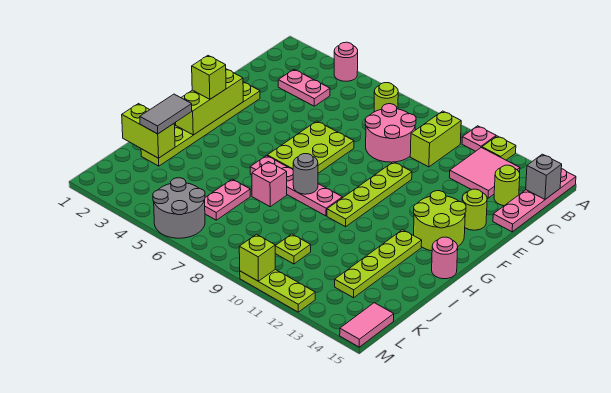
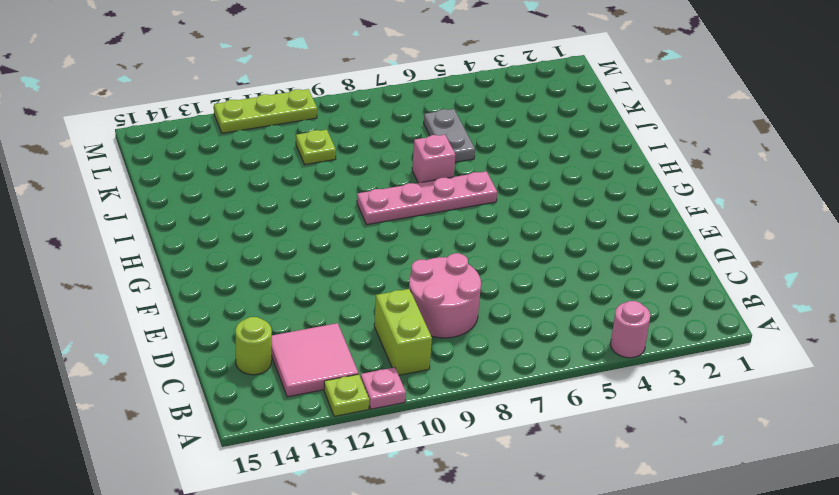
grey 1x2 plate [424,109,475,162] -> pink 1x2 plate [204,179,250,220]
none -> pink 1x4 plate [493,169,576,232]
none -> lime 1x1 round brick [374,83,398,112]
none -> pink 1x2 plate [278,70,330,106]
none -> lime 1x6 plate [141,82,260,166]

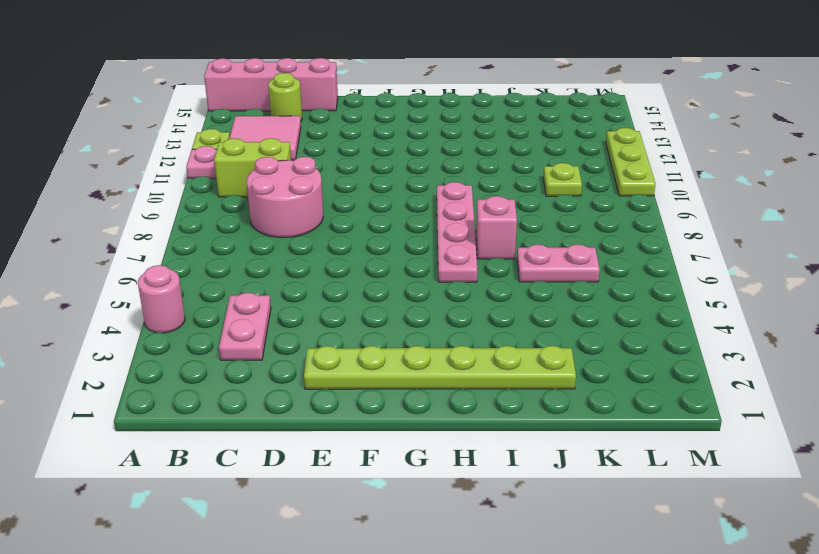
pink 1x4 brick [204,58,338,111] -> pink 1x4 plate [493,169,576,232]
none -> lime 1x1 round brick [374,83,398,112]
none -> lime 2x3 plate [267,121,354,173]
none -> lime 1x4 plate [327,162,412,227]
none -> lime 1x1 round brick [462,189,487,230]

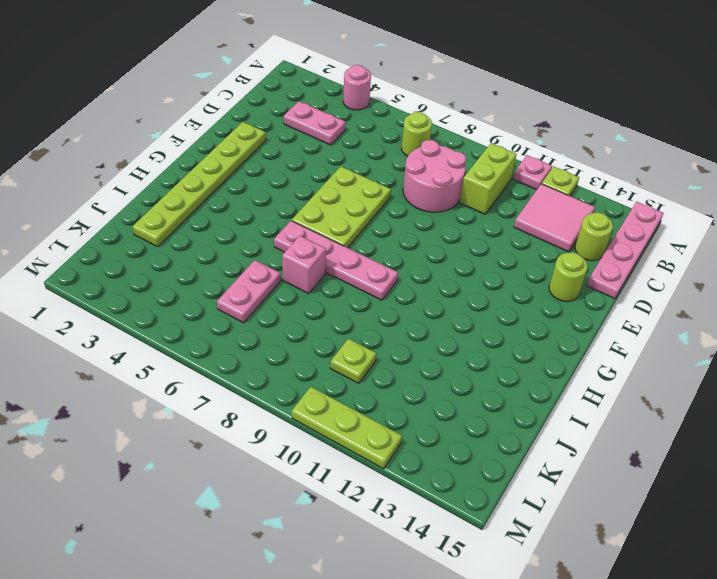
none -> lime 1x4 plate [327,162,412,227]
none -> lime 2x2 round brick [414,191,466,251]
none -> lime 1x4 plate [335,230,422,298]
none -> pink 1x1 round brick [432,237,458,279]

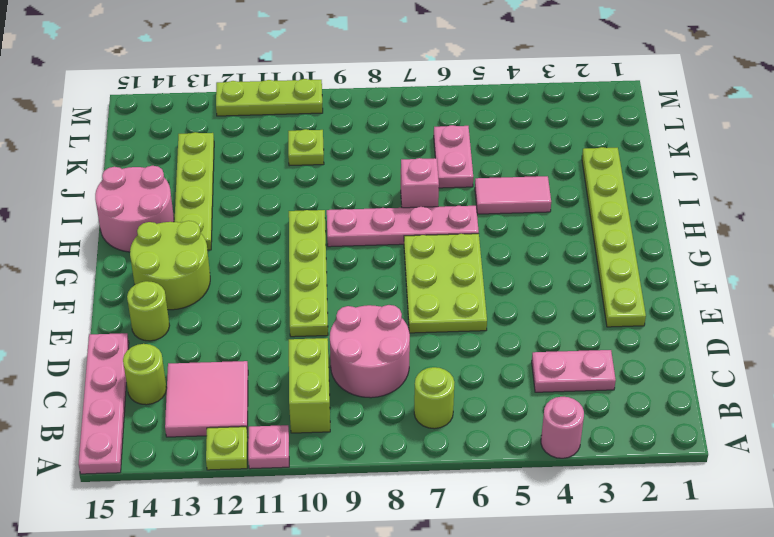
pink 2x2 round brick [95,166,174,252] -> pink 1x1 round brick [432,237,458,279]
pink 1x2 tile [475,176,551,214] -> pink 1x2 tile turned to [340,303,394,347]
none -> grey 2x2 round brick [153,178,205,238]
none -> grey 1x1 brick [526,154,562,199]
none -> lime 1x3 brick [176,69,243,135]
none -> grey 1x1 round brick [293,154,318,194]

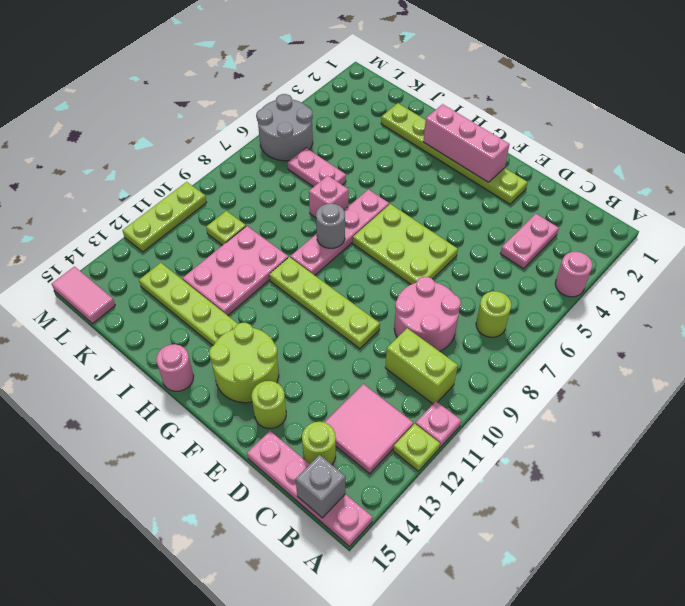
pink 1x3 brick [423,104,510,182] -> lime 1x3 brick [176,69,243,135]
pink 2x3 plate [183,226,288,315] -> none
none -> lime 1x2 brick [122,104,175,158]
none -> lime 1x1 brick [239,234,275,281]
none -> lime 1x1 brick [192,56,226,99]
none -> grey 1x2 tile [140,94,192,134]

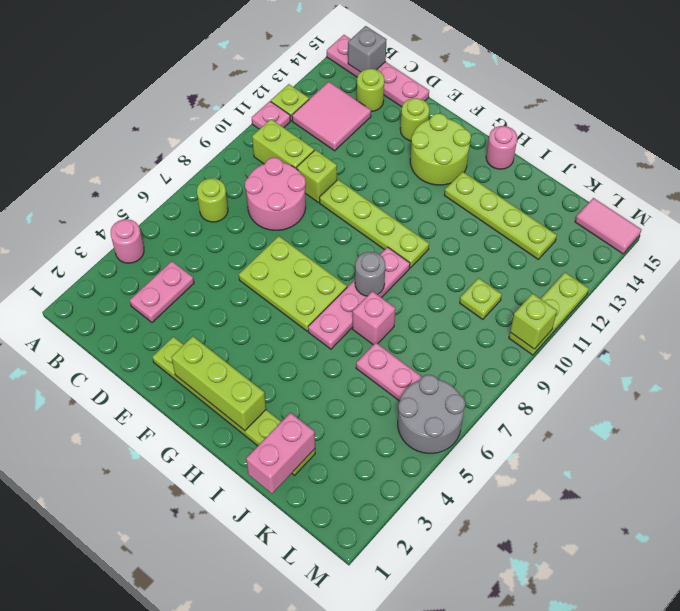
lime 1x1 brick [297,150,337,203] -> lime 1x1 brick moved to [192,56,226,99]
pink 1x2 brick [246,413,315,493] -> lime 1x2 brick [122,104,175,158]
none -> grey 1x2 tile [140,94,192,134]

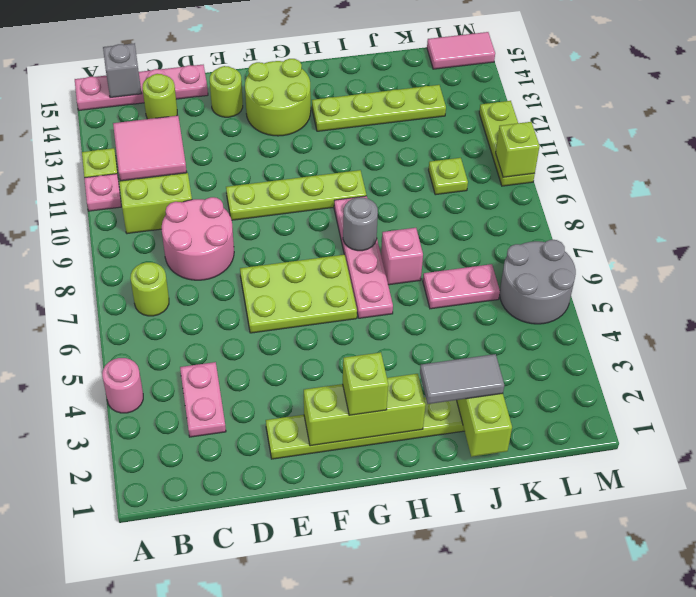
none -> pink 1x1 round brick [432,237,458,279]

